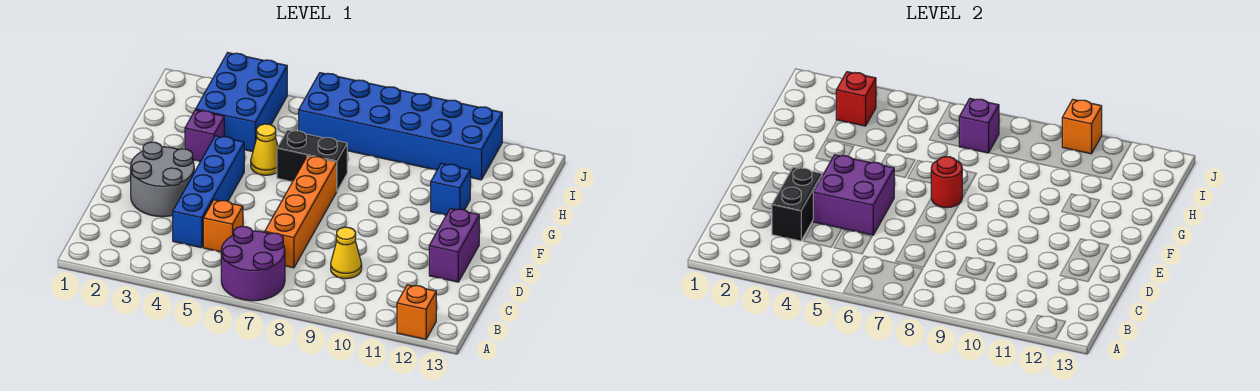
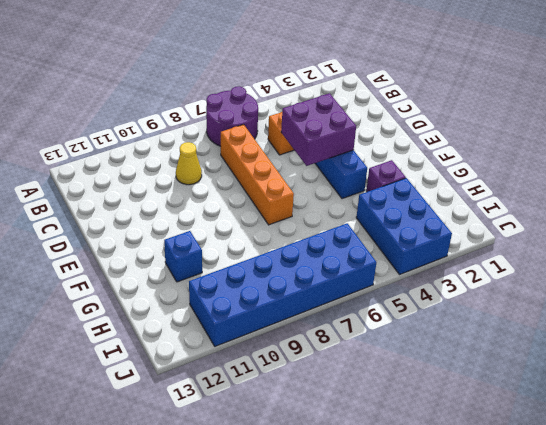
none -> orange 1x1 brick [397,285,436,339]
none -> grey 2x2 round brick [131,142,194,217]
none -> purple 1x2 brick [429,208,479,282]

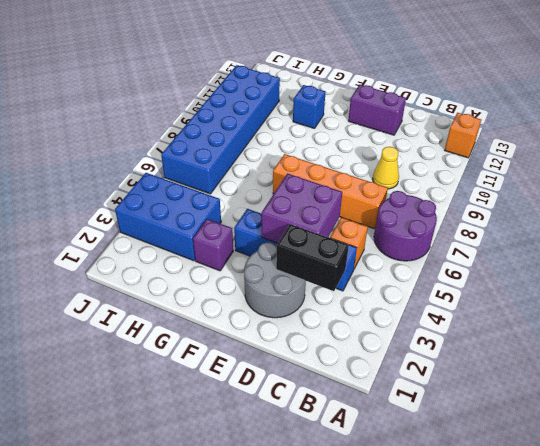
none -> yellow 1x1 cone [251,124,278,175]
none -> black 1x2 brick [277,130,347,191]
none -> red 1x1 round brick [931,157,962,208]

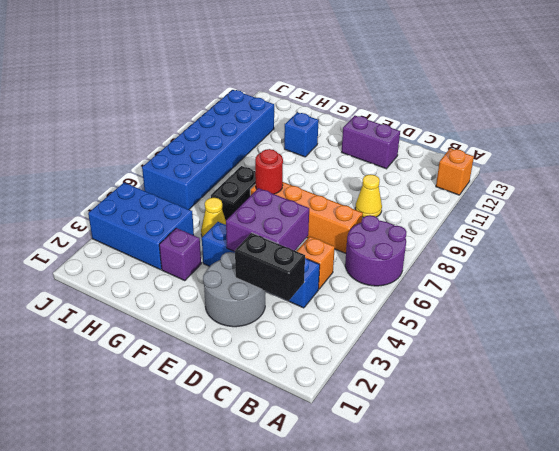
none -> red 1x1 brick [836,72,876,126]
none -> purple 1x1 brick [959,99,999,153]
none -> orange 1x1 brick [1062,100,1102,154]

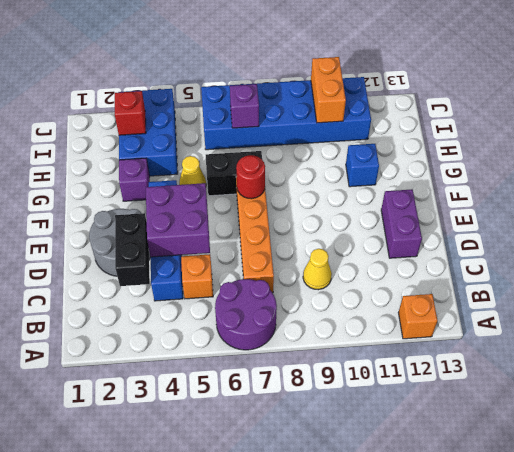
orange 1x2 brick [311,57,346,123] -> orange 1x1 brick [1062,100,1102,154]

